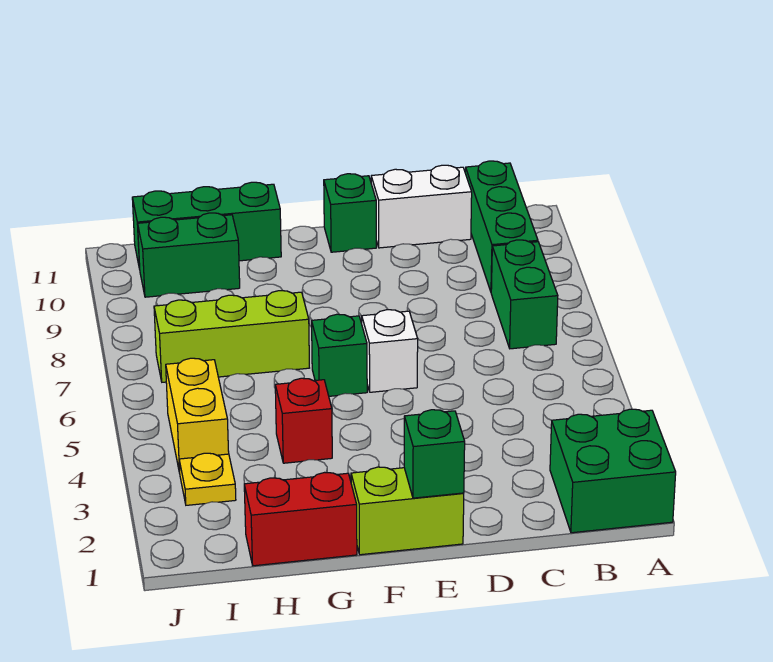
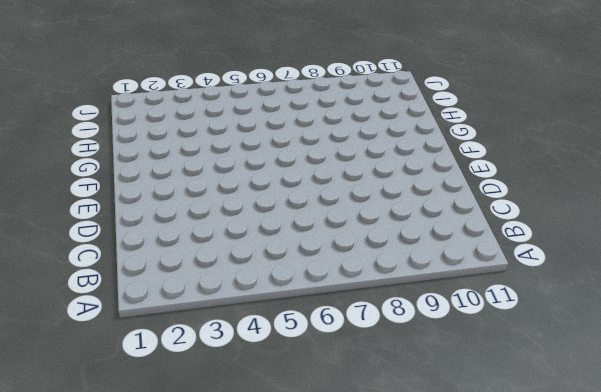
none -> green 2x2 brick [550,409,676,533]
none -> green 1x2 brick [491,240,558,349]
none -> green 1x3 brick [465,161,538,291]

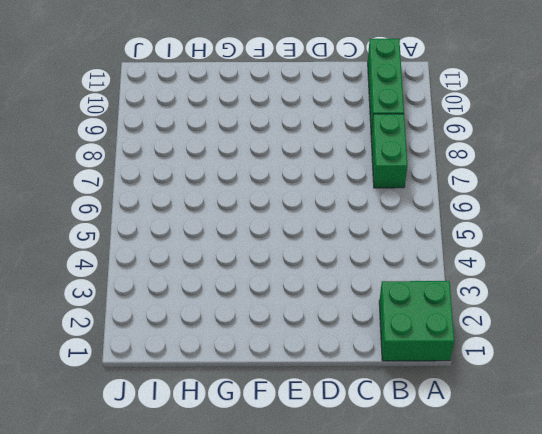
none -> white 1x2 brick [371,165,472,248]
none -> lime 1x2 brick [351,467,464,555]
none -> white 1x1 brick [362,310,418,392]

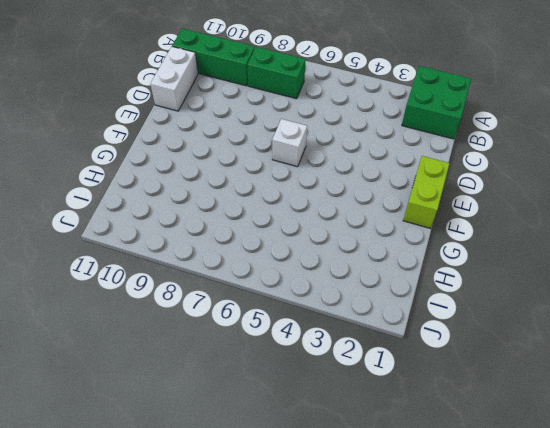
none -> green 1x1 brick [324,174,376,252]
none -> green 1x1 brick [312,314,367,396]
none -> red 1x2 brick [244,472,357,566]

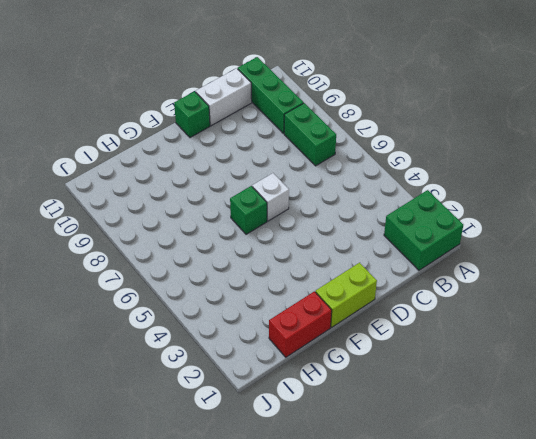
none -> red 1x1 brick [275,378,332,463]
none -> lime 1x3 brick [154,291,309,382]
none -> green 1x3 brick [132,182,281,269]

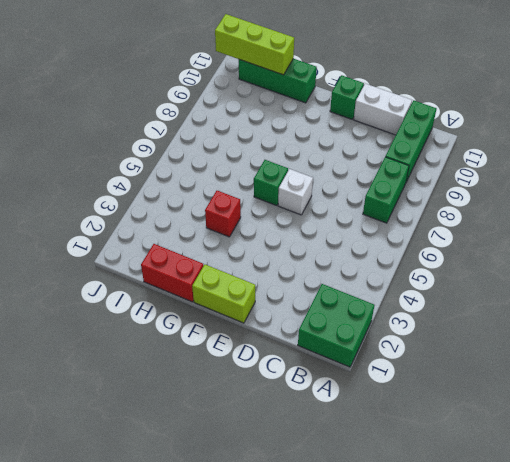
lime 1x3 brick [215,14,294,75] -> lime 1x3 brick moved to [154,291,309,382]
none -> green 1x2 brick [138,213,240,297]
none -> yellow 1x1 plate [179,453,236,505]
none -> yellow 1x2 brick [166,358,229,473]

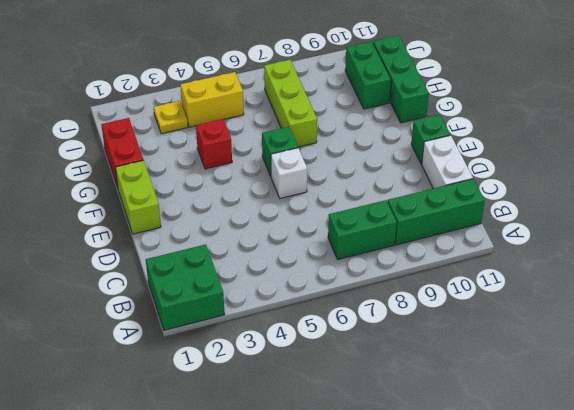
none -> green 1x1 brick [404,410,465,498]

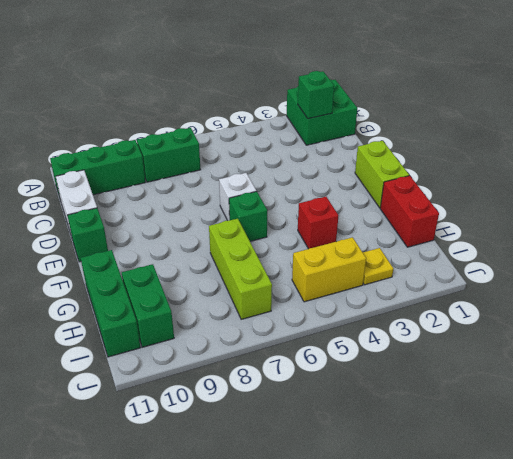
green 1x1 brick [298,71,334,119] -> green 1x1 brick moved to [404,410,465,498]

